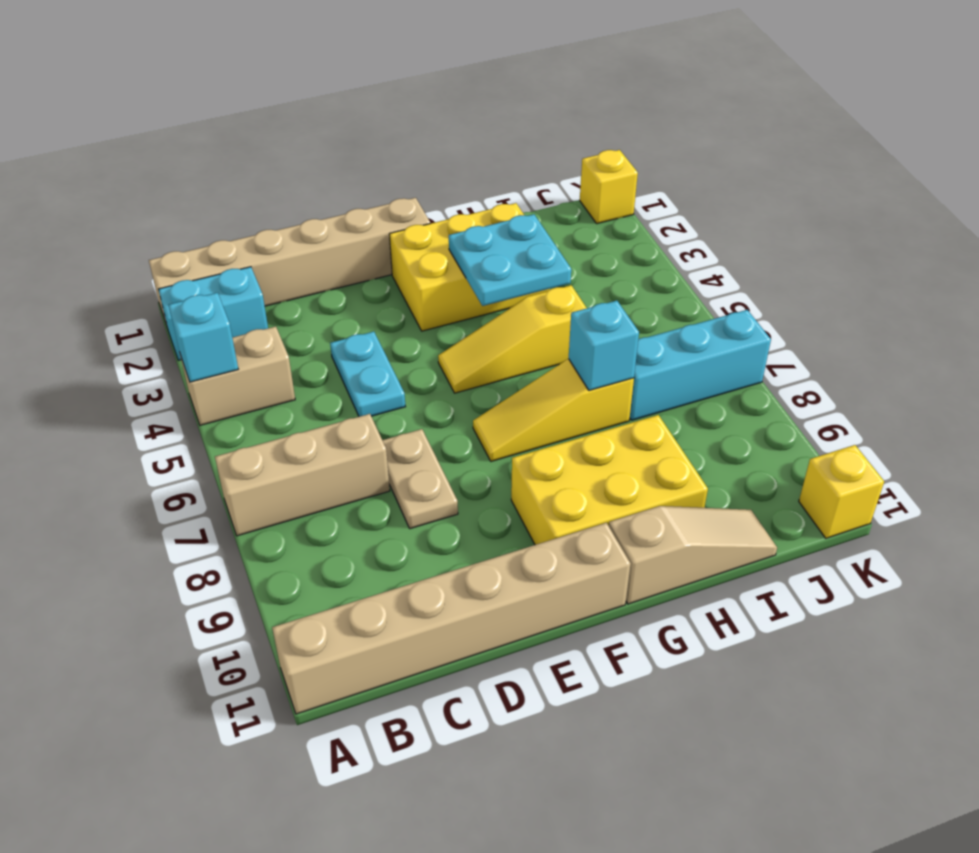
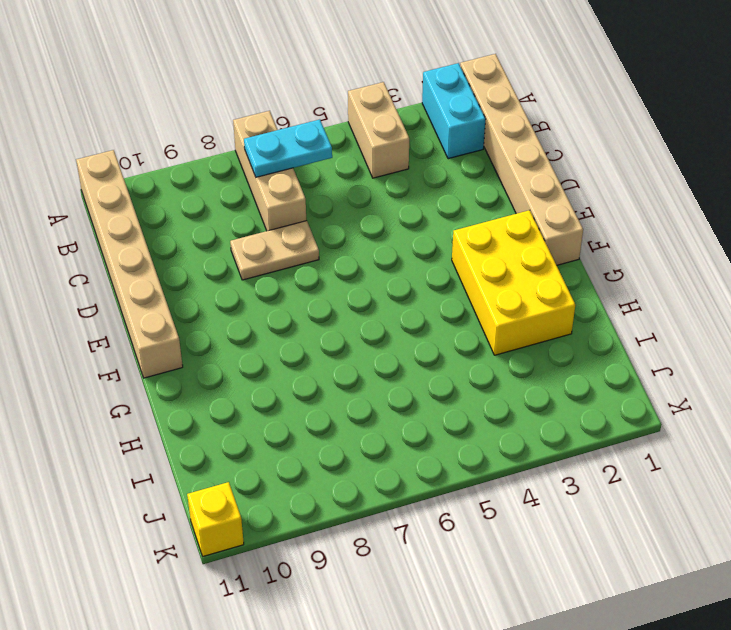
cyan 1x2 plate [244,119,332,177] -> cyan 1x2 plate moved to [330,332,405,417]
none -> yellow 1x3 slope [438,285,587,393]
none -> yellow 1x3 slope [473,359,634,461]
none -> yellow 2x3 brick [511,415,708,545]

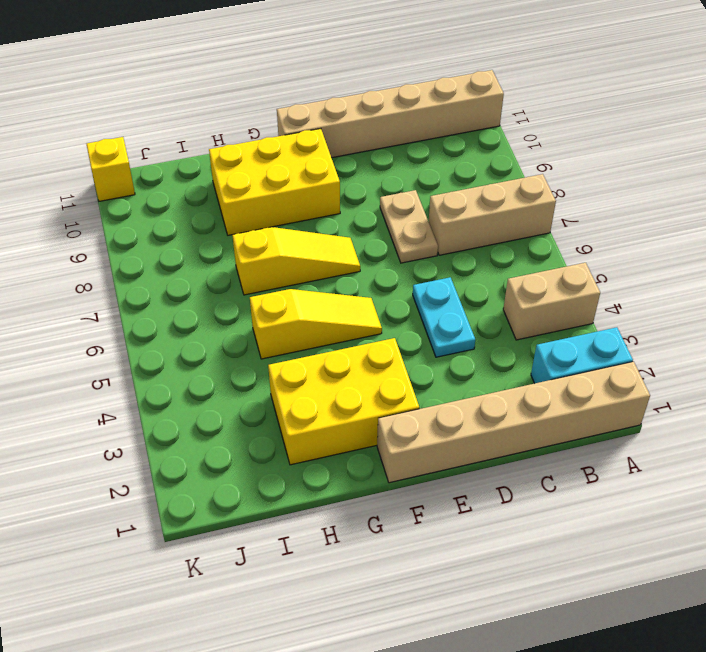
none -> tan 1x3 slope [609,506,777,604]
none -> cyan 1x3 brick [630,310,771,420]
none -> yellow 1x1 brick [580,150,638,224]

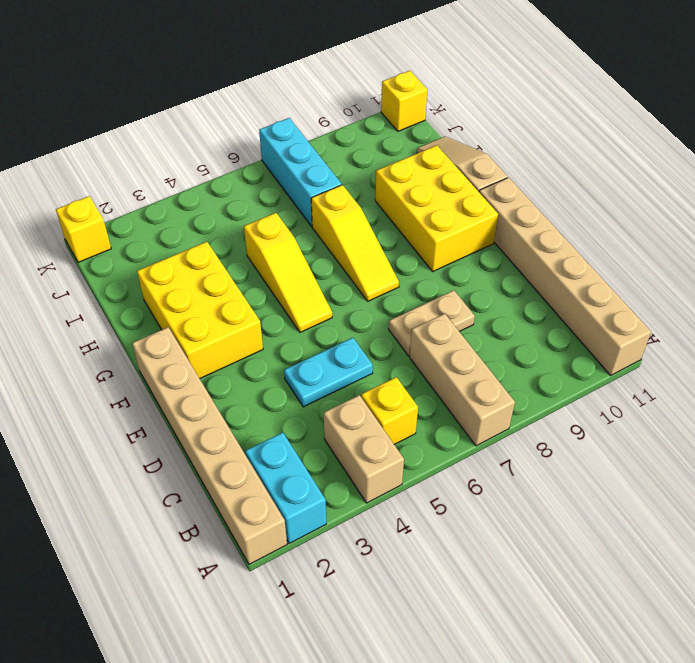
yellow 1x1 brick [361,377,418,444] -> none
none -> cyan 1x1 brick [169,293,238,382]
none -> cyan 2x2 plate [449,214,571,306]
none -> cyan 1x1 brick [569,301,639,390]

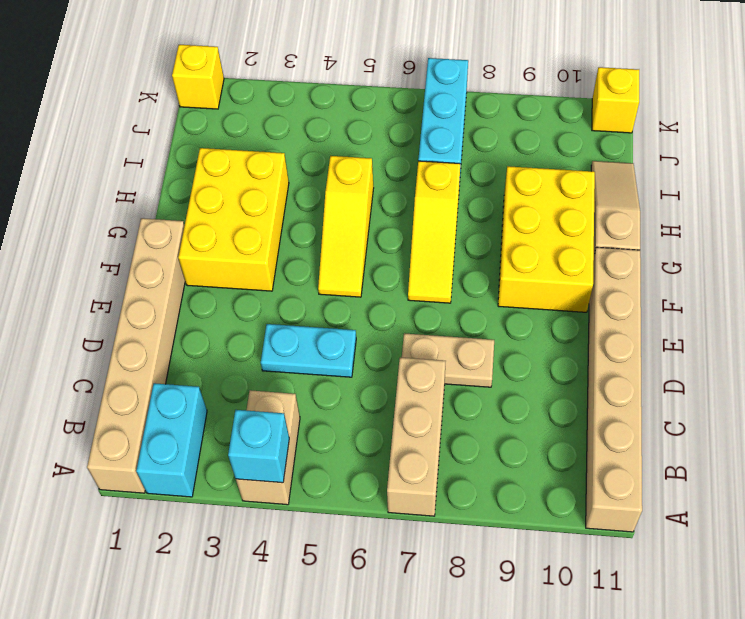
none -> cyan 2x2 plate [449,214,571,306]
none -> cyan 1x1 brick [569,301,639,390]

